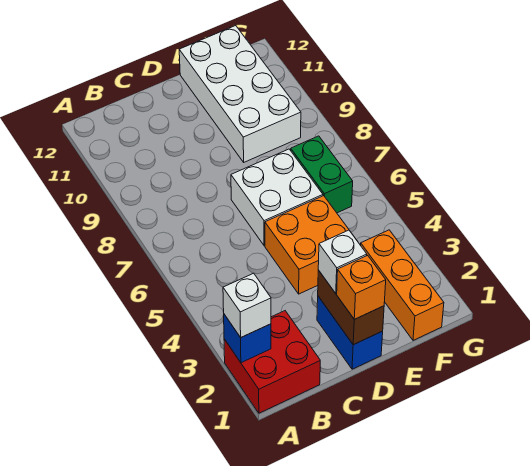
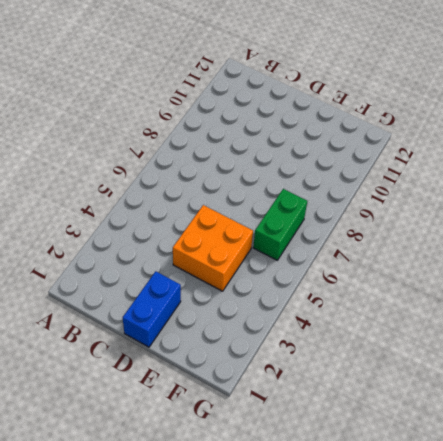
none -> red 2x2 brick [224,311,320,413]
none -> white 2x2 brick [231,149,323,246]
none -> white 2x4 brick [179,26,301,162]

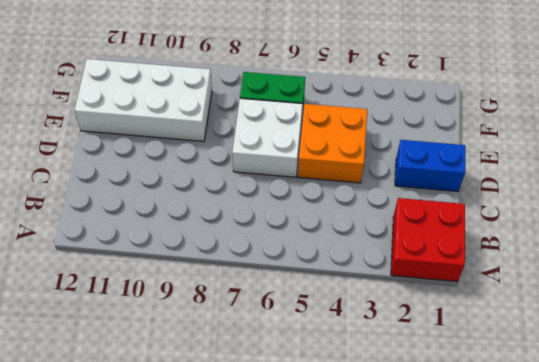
none -> orange 1x3 brick [361,230,444,340]
none -> blue 1x1 brick [224,314,271,363]
none -> brown 1x2 brick [318,270,384,345]

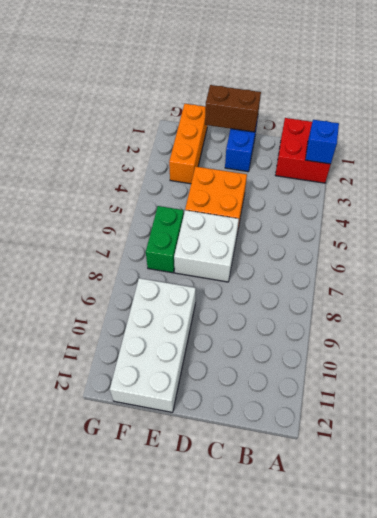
brown 1x2 brick [205,85,261,132] -> brown 1x2 brick turned to [318,270,384,345]
none -> white 1x1 brick [223,273,271,337]
none -> orange 1x1 brick [337,255,386,319]
none -> white 1x1 brick [318,230,367,293]

